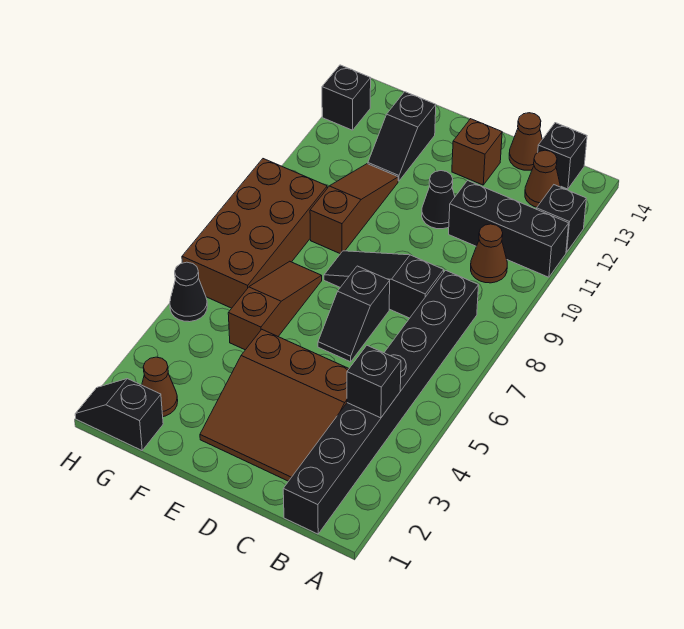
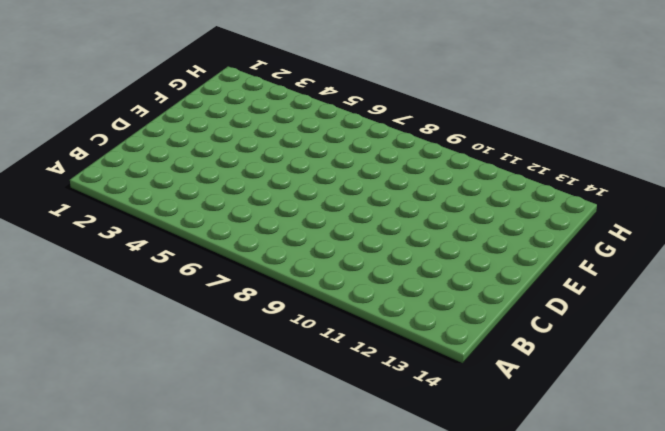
none -> black 1x3 brick [449,181,569,277]
none -> black 1x1 brick [537,185,586,252]
none -> black 1x8 brick [283,270,479,534]

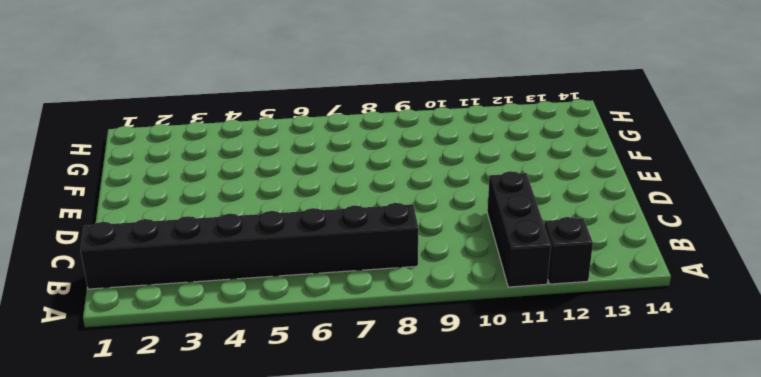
none -> brown 1x1 cone [471,224,507,283]
none -> brown 1x1 cone [525,150,561,207]
none -> black 1x1 brick [538,123,587,189]

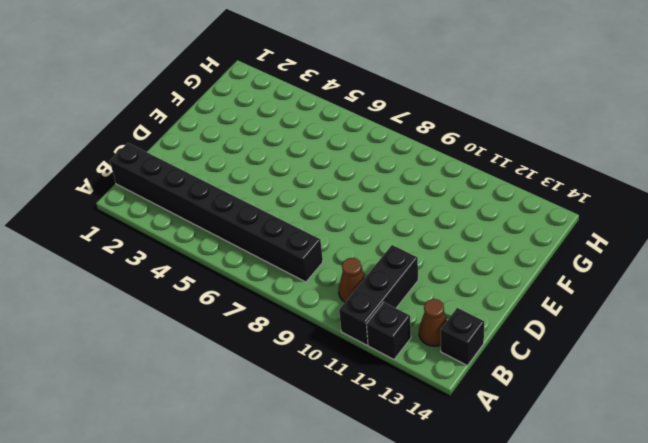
none -> brown 3x3 slope [200,330,349,481]
none -> black 1x3 slope [324,251,444,318]
none -> brown 1x1 cone [509,113,542,170]

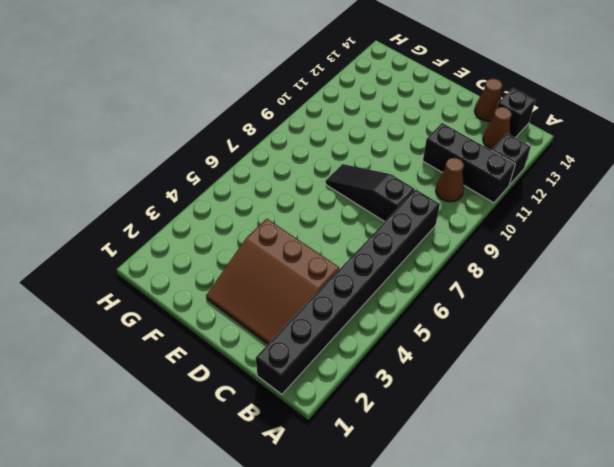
none -> black 1x2 slope [318,266,390,362]
none -> black 1x1 cone [422,171,455,229]
none -> brown 1x1 brick [452,119,502,185]

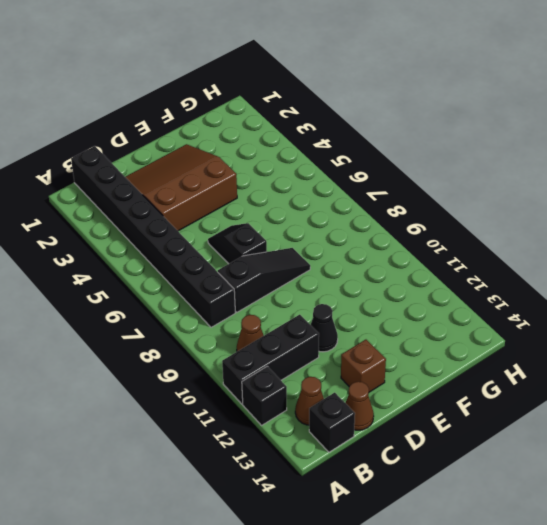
none -> brown 1x3 slope [228,261,322,350]
none -> brown 1x3 slope [310,164,398,254]
none -> black 1x2 slope [368,92,436,181]

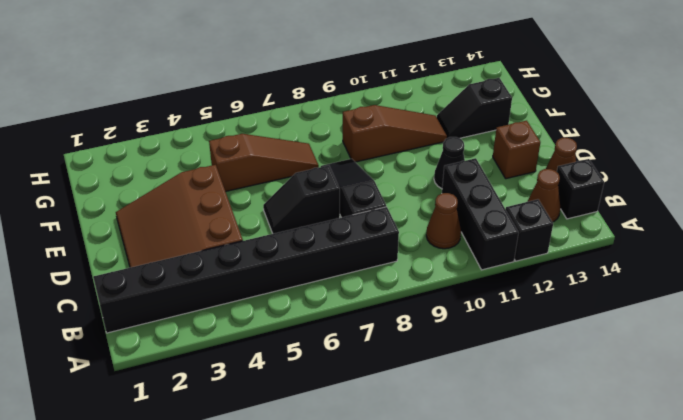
none -> black 1x2 slope [75,379,163,450]
none -> brown 1x1 cone [142,357,178,417]
none -> brown 2x4 brick [182,159,327,308]

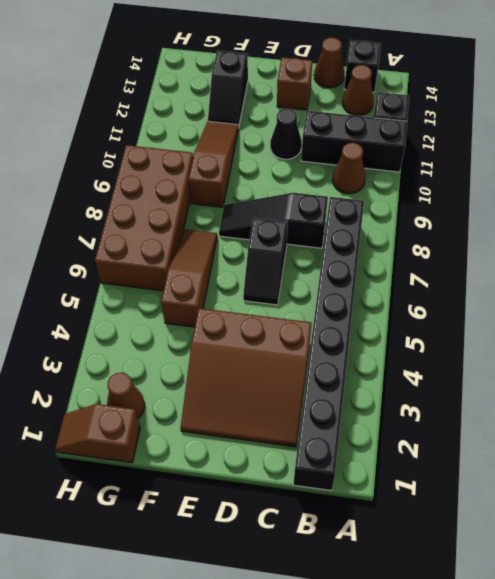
brown 1x2 slope [55,404,140,463] -> black 1x2 slope [75,379,163,450]
none -> black 1x1 cone [170,262,207,322]
none -> black 1x1 brick [322,65,371,130]
none -> black 1x1 brick [347,346,401,418]

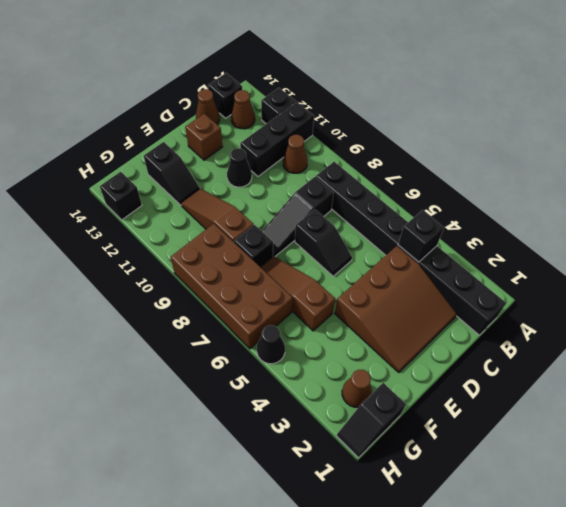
black 1x1 brick [234,225,273,267] -> none

